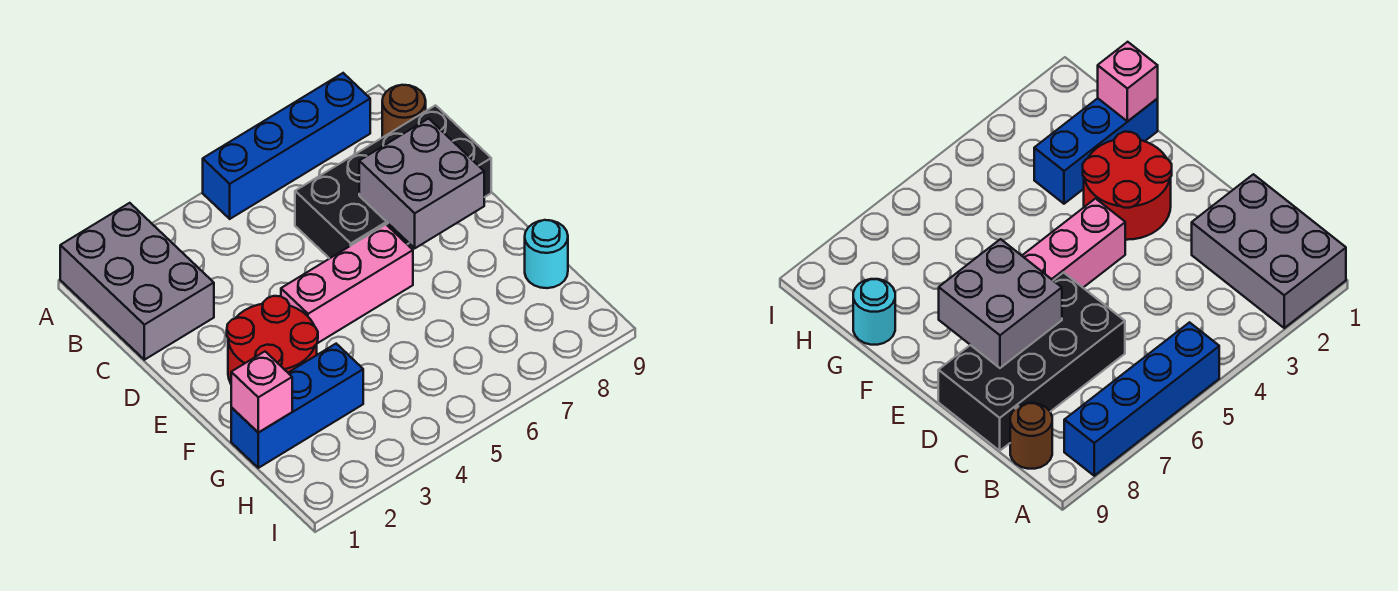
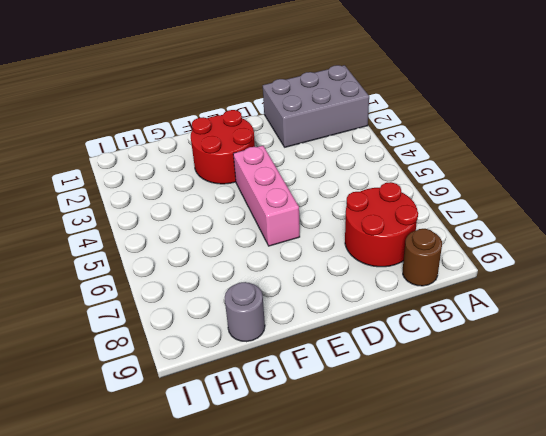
red 2x2 round brick [345,182,418,267] -> black 2x4 brick [295,105,491,259]
grey 1x1 round brick [225,282,265,342] -> cyan 1x1 round brick [525,220,568,288]
none -> blue 1x4 brick [203,73,370,219]
none -> blue 1x3 brick [231,344,363,468]

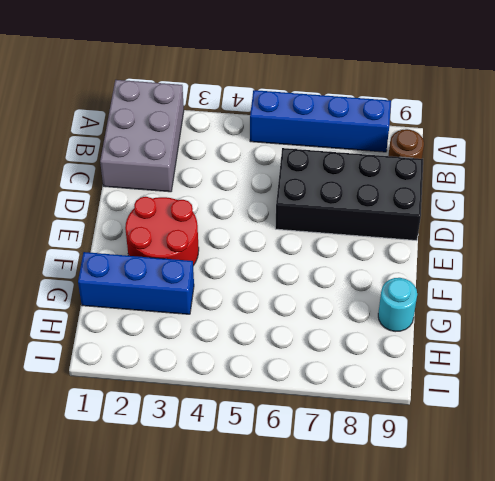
none -> pink 1x3 brick [281,225,413,343]
none -> grey 2x2 brick [359,119,484,248]

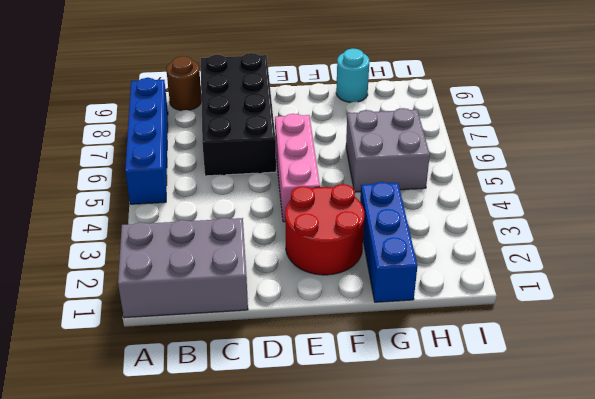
grey 2x2 brick [346,108,430,192] -> grey 2x2 brick moved to [359,119,484,248]
none -> pink 1x1 brick [231,352,292,433]

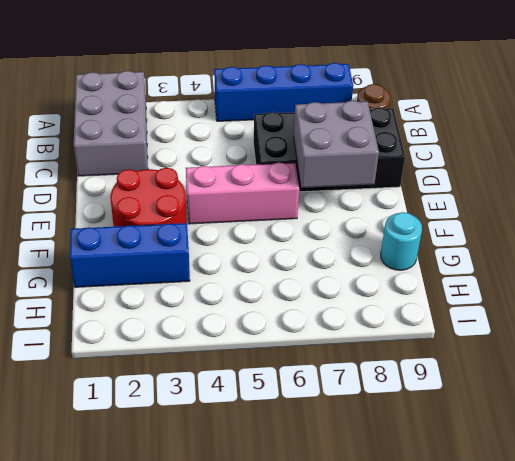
none -> pink 1x1 brick [231,352,292,433]

